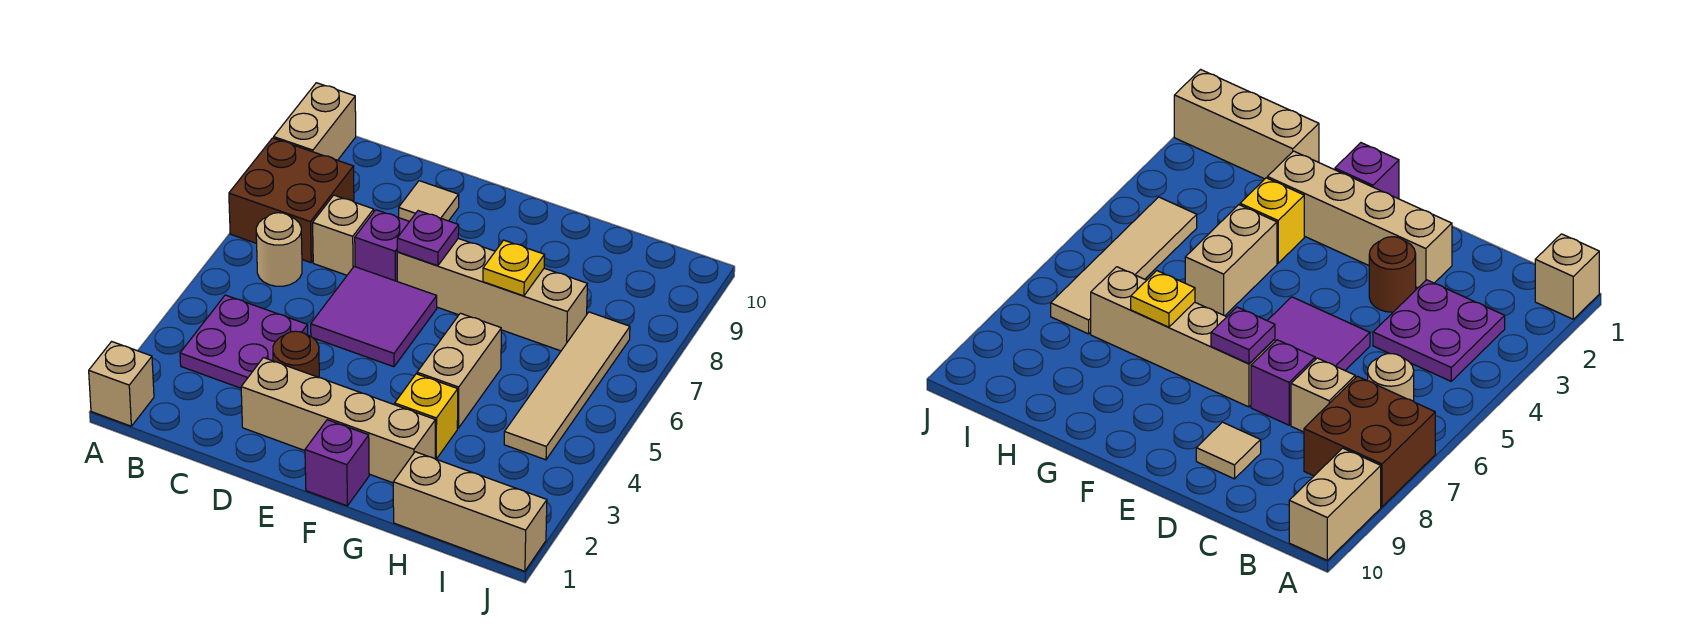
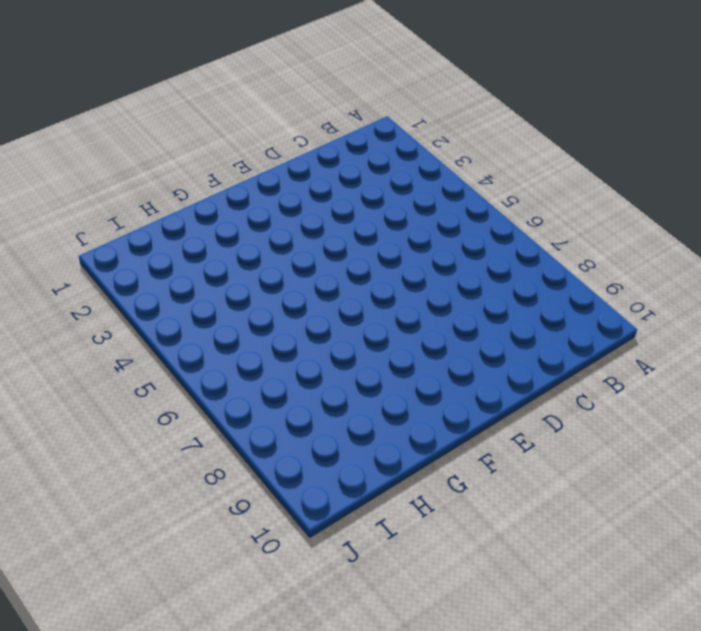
none -> tan 1x1 brick [89,342,154,426]
none -> brown 2x2 brick [229,138,354,263]
none -> tan 1x2 brick [274,83,356,160]

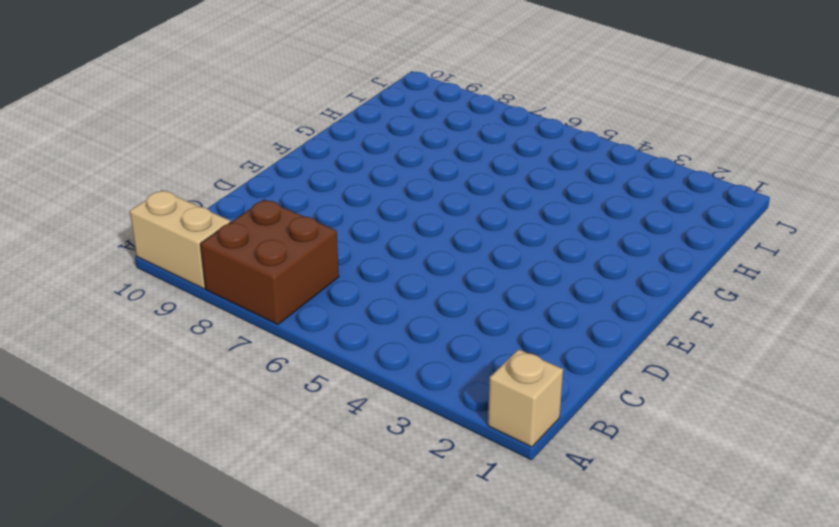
none -> purple 2x2 plate [180,295,308,388]
none -> tan 1x1 round brick [256,213,302,286]
none -> tan 1x1 brick [313,195,374,275]

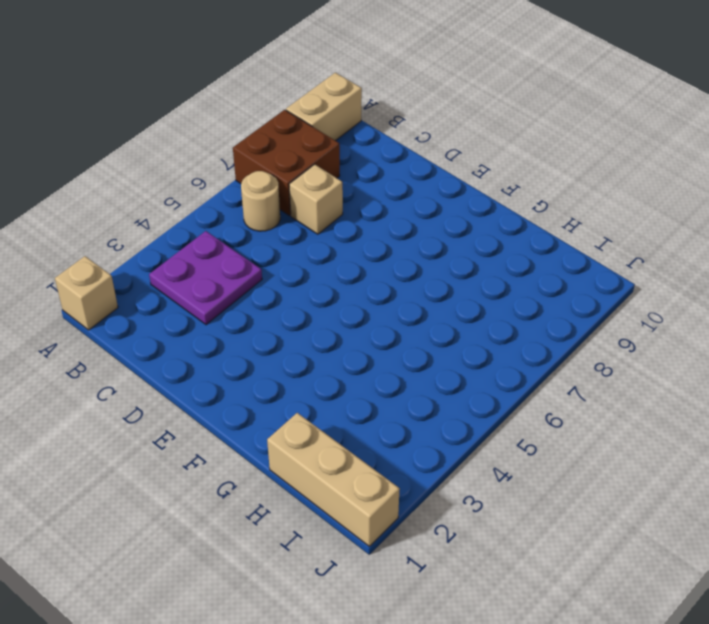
none -> tan 1x4 brick [241,358,435,483]
none -> brown 1x1 round brick [273,331,319,378]
none -> purple 2x2 tile [311,267,437,367]

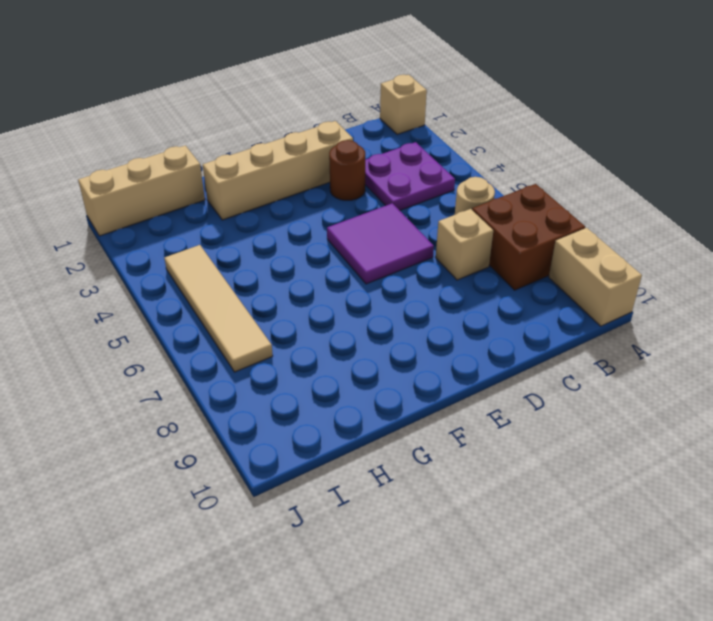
none -> purple 1x1 brick [355,210,410,281]
none -> tan 1x1 tile [399,181,459,221]
none -> tan 1x4 brick [397,238,587,351]

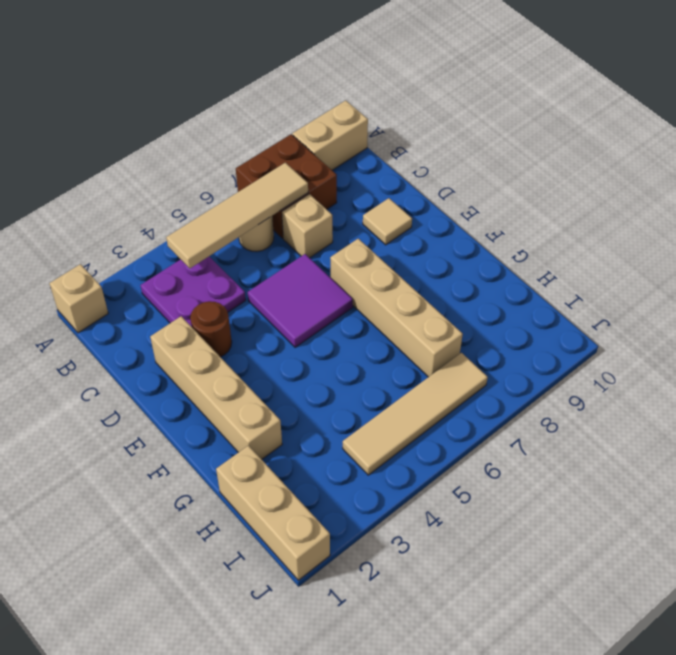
tan 1x4 tile [166,163,308,268] -> none
none -> purple 1x1 brick [355,210,410,281]
none -> purple 1x1 brick [305,420,369,506]
none -> yellow 1x1 brick [395,374,458,459]

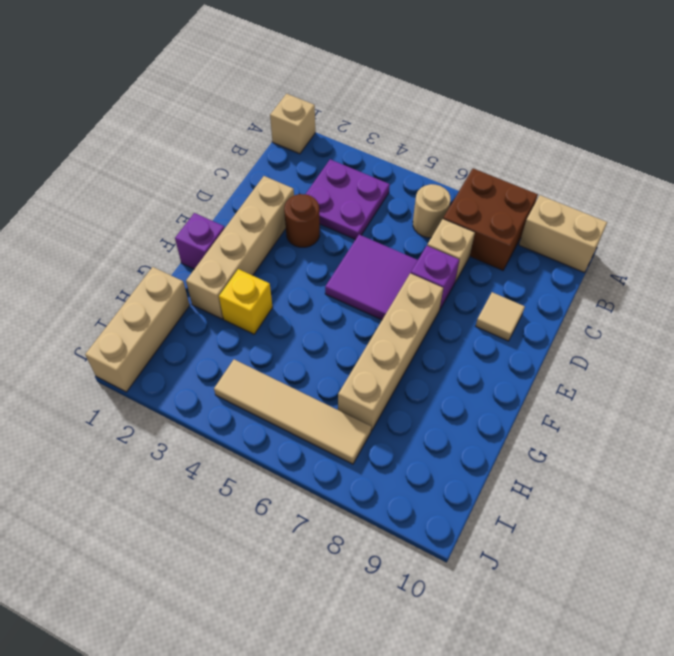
none -> tan 1x2 brick [417,313,501,428]
none -> purple 1x1 plate [397,211,459,266]
none -> yellow 1x1 plate [483,240,545,296]

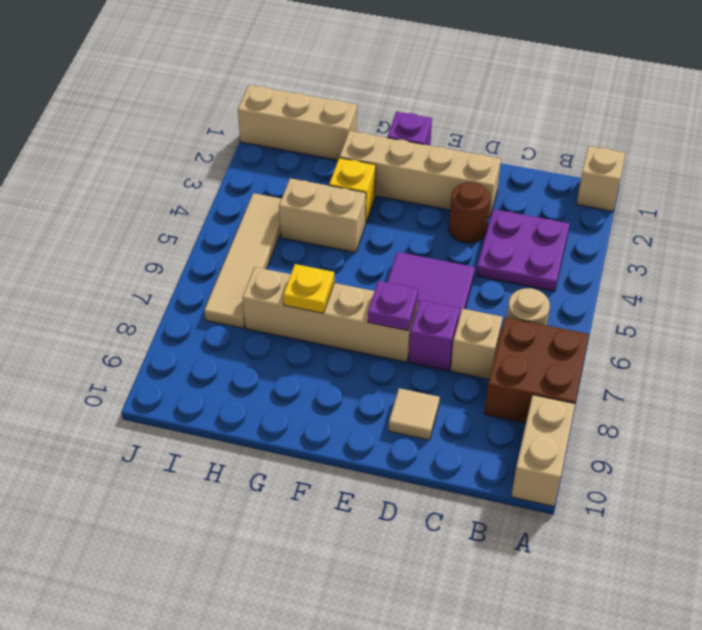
tan 1x2 brick [279,178,366,252] -> tan 1x2 brick turned to [417,313,501,428]

